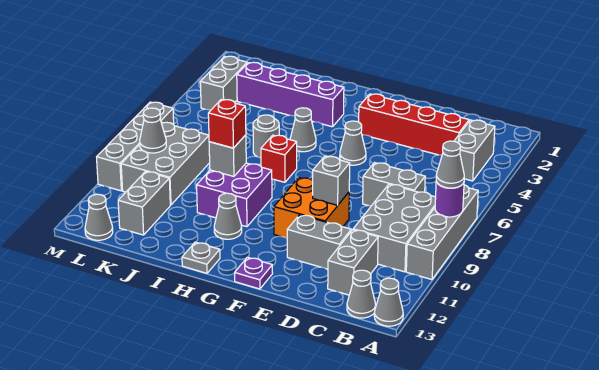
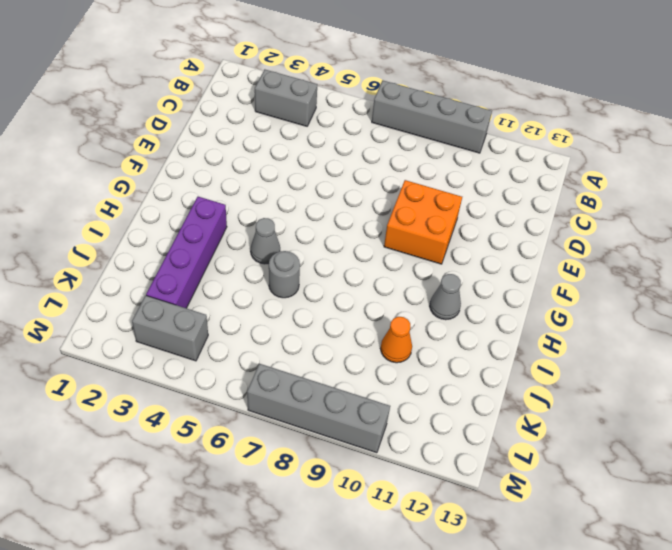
orange 1x1 cone [381,317,412,363] -> none
none -> grey 1x1 cone [374,278,403,326]
none -> grey 2x3 brick [353,184,436,272]
none -> grey 1x1 cone [347,270,376,318]
none -> red 1x4 brick [359,94,469,155]

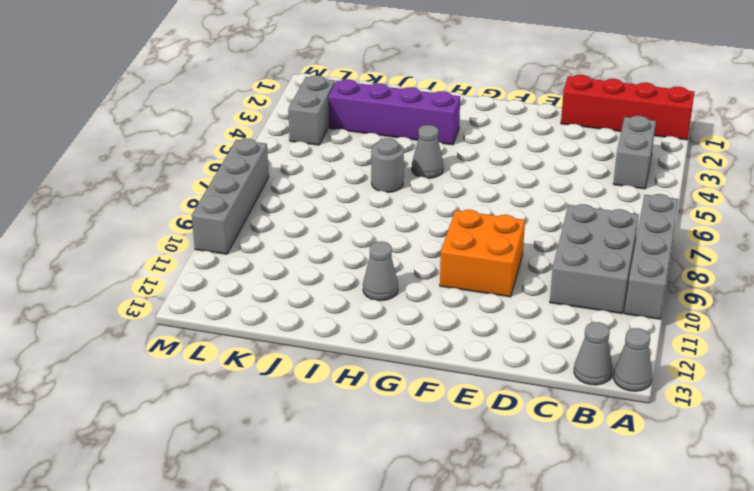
red 1x4 brick [561,75,695,140] -> red 1x4 brick moved to [359,94,469,155]
none -> grey 1x2 brick [363,163,425,206]
none -> grey 1x2 brick [328,230,378,295]
none -> grey 1x2 brick [287,215,351,269]
none -> grey 1x1 cone [340,121,366,165]

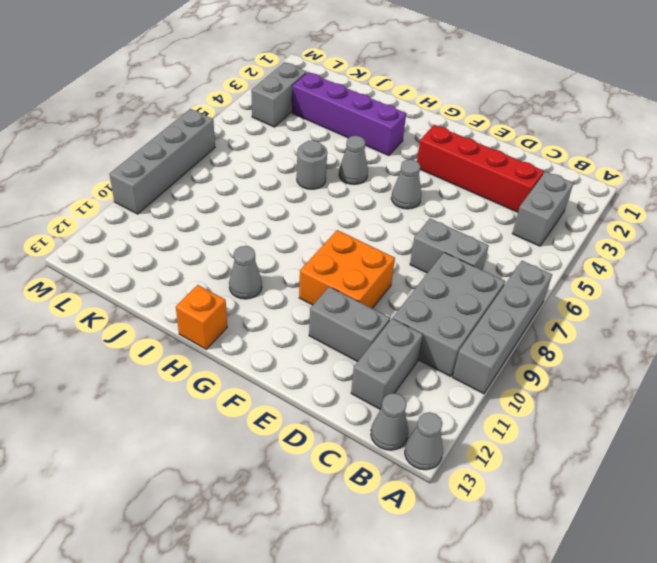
orange 1x1 brick [176,285,227,349] -> grey 1x1 plate [182,242,220,273]
none -> purple 1x1 plate [235,257,273,289]
none -> red 1x1 brick [261,135,297,182]
none -> purple 2x2 brick [197,163,272,227]
none -> grey 2x3 brick [121,122,210,205]

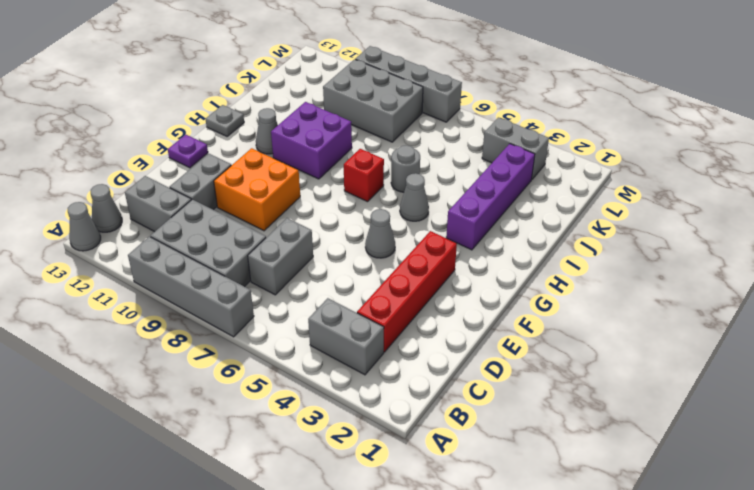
none -> grey 1x2 brick [118,171,170,235]
none -> grey 1x1 cone [85,194,113,240]
none -> purple 1x1 round brick [435,182,464,217]
none -> grey 1x1 brick [313,156,350,205]

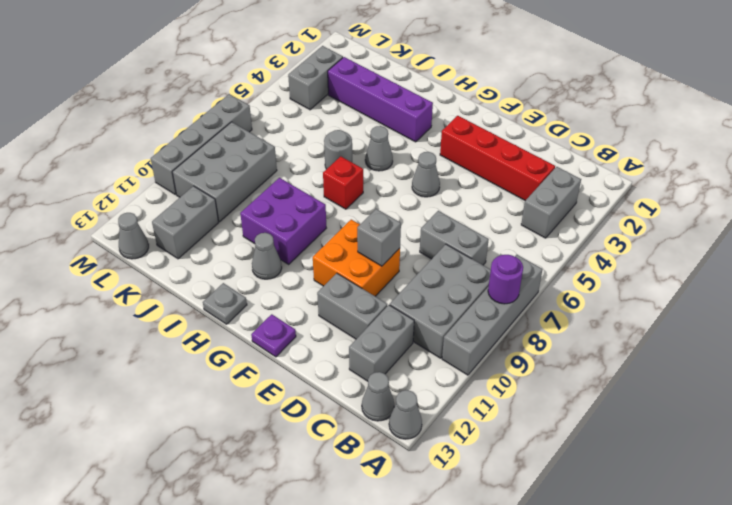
none -> grey 1x1 brick [209,135,246,176]
none -> grey 1x1 cone [140,108,166,153]
none -> grey 1x1 cone [436,141,464,188]
none -> red 1x1 brick [208,100,246,148]

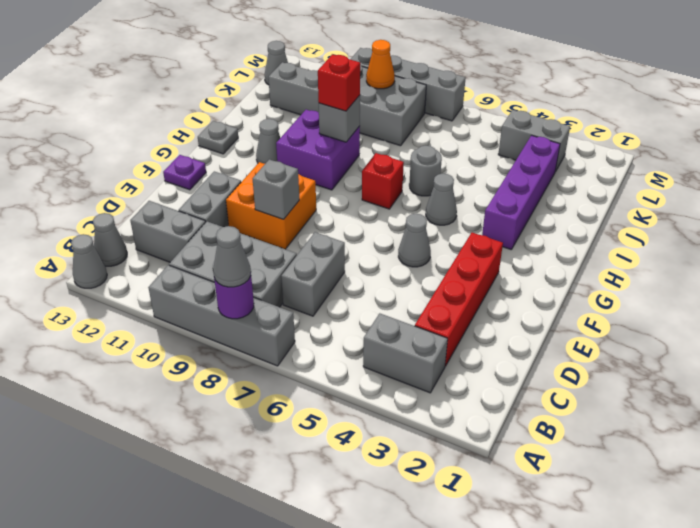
orange 1x1 cone [366,40,395,89] -> grey 1x1 cone [140,108,166,153]

